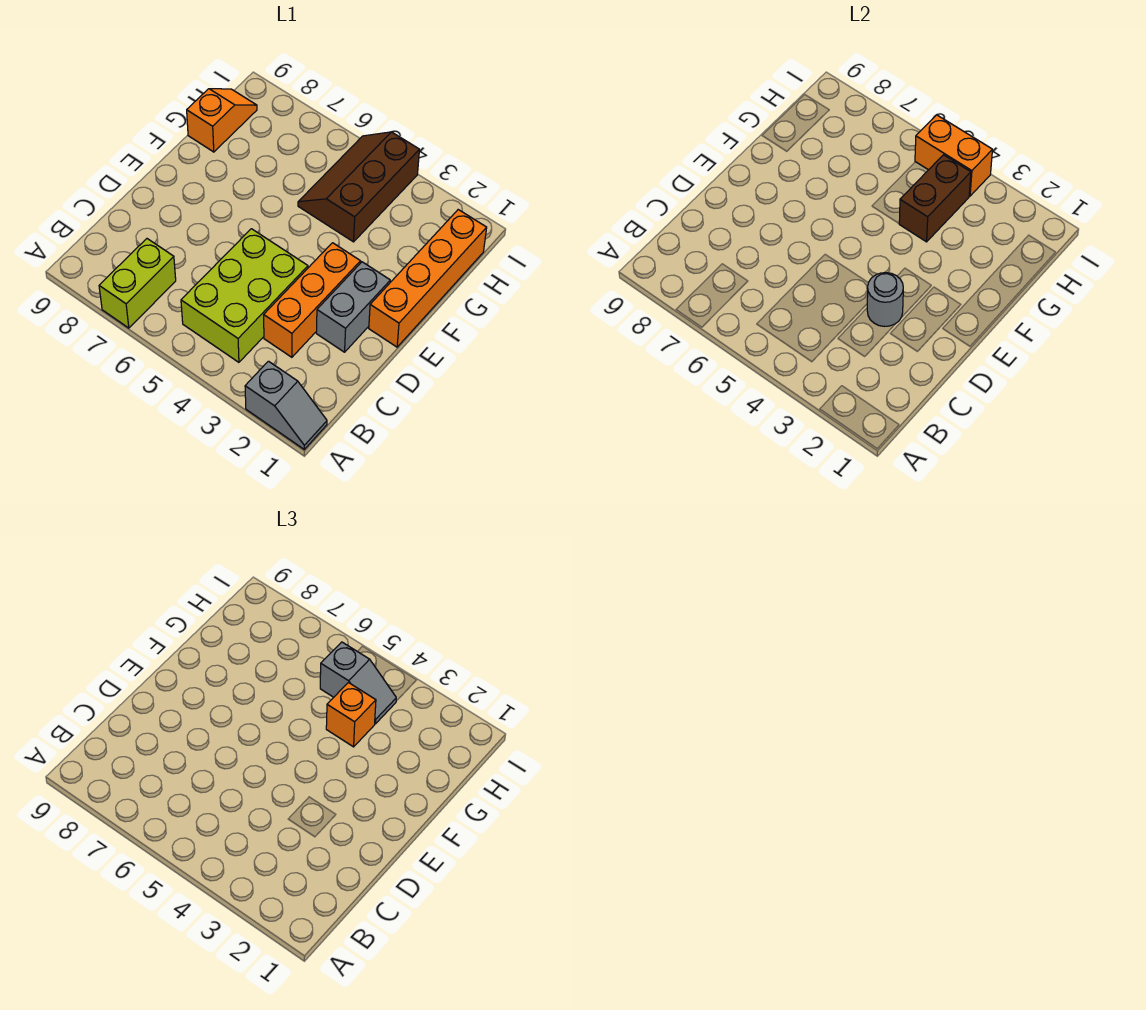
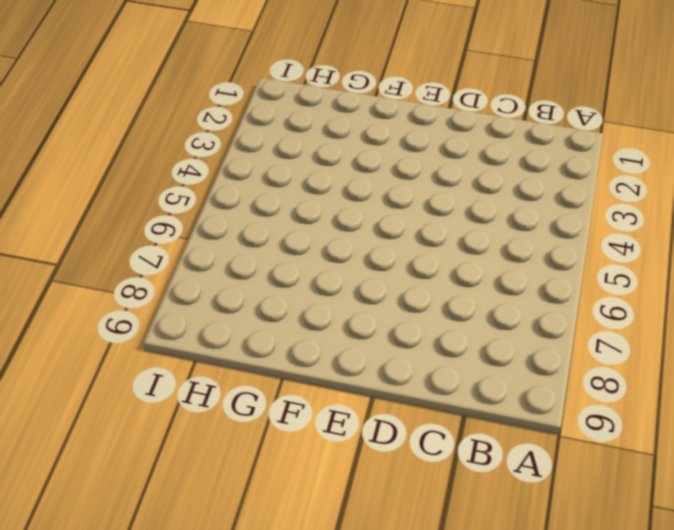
none -> grey 1x2 slope [245,361,327,449]
none -> lime 1x2 brick [99,239,176,328]
none -> lime 2x3 brick [181,229,308,362]

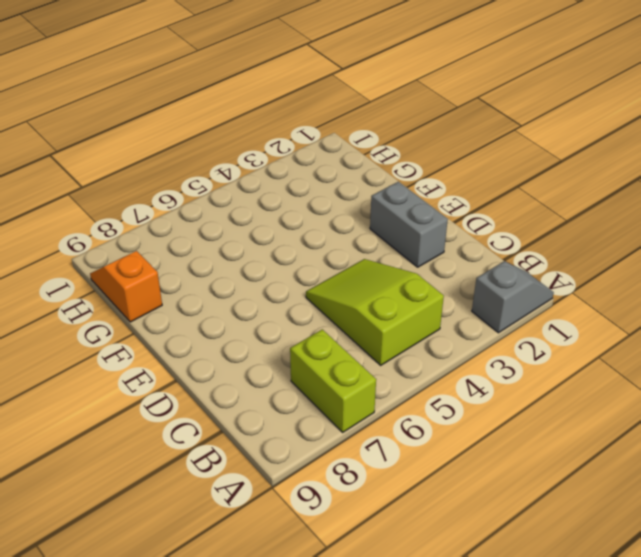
lime 2x3 slope [306,259,444,365] -> lime 2x3 brick [181,229,308,362]
none -> orange 1x3 brick [264,243,360,357]
none -> orange 1x4 brick [369,210,487,347]
none -> brown 2x3 slope [298,132,419,242]

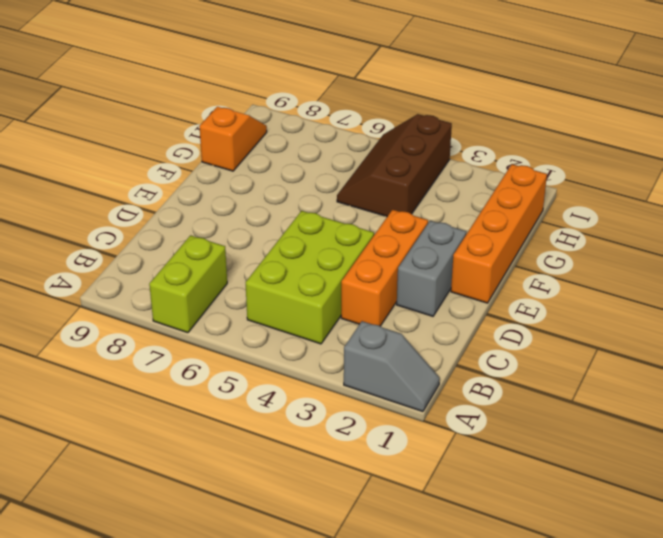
none -> grey 1x1 round brick [867,273,903,326]
none -> brown 1x2 brick [899,155,971,242]
none -> orange 1x2 brick [915,115,992,196]

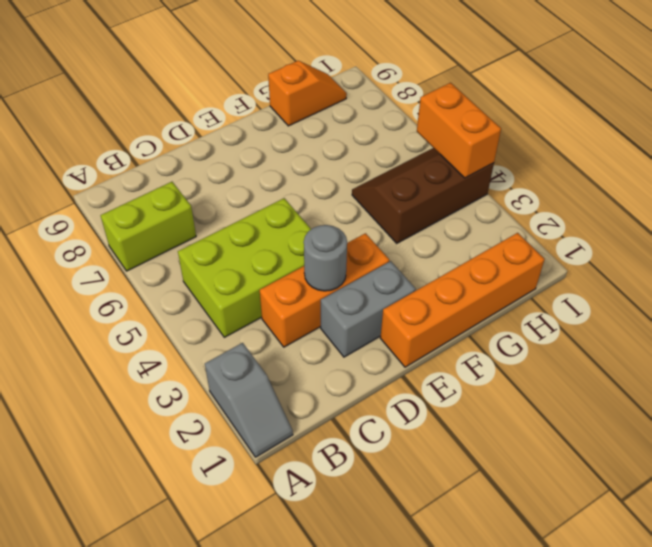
none -> brown 1x2 brick [899,155,971,242]
none -> orange 1x1 brick [326,683,376,747]
none -> grey 1x2 slope [320,642,396,724]

